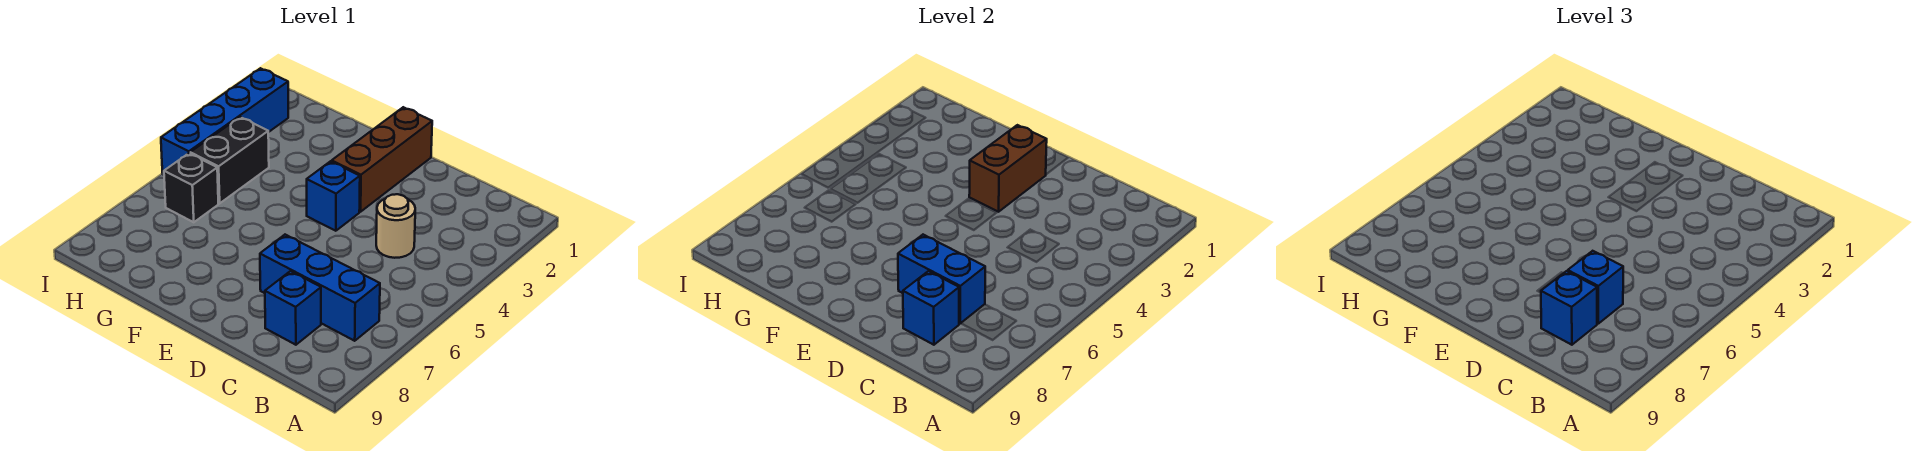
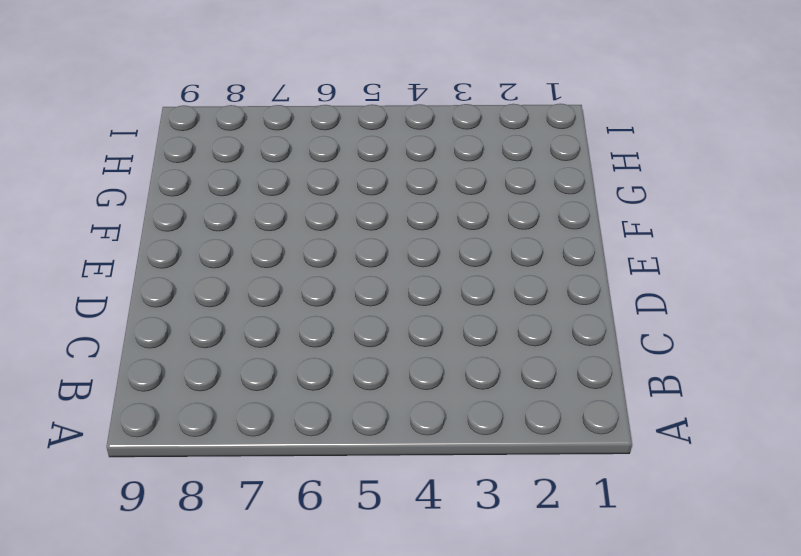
none -> blue 1x3 brick [260,235,380,341]
none -> tan 1x1 round brick [376,194,415,258]
none -> blue 1x1 brick [265,271,321,345]

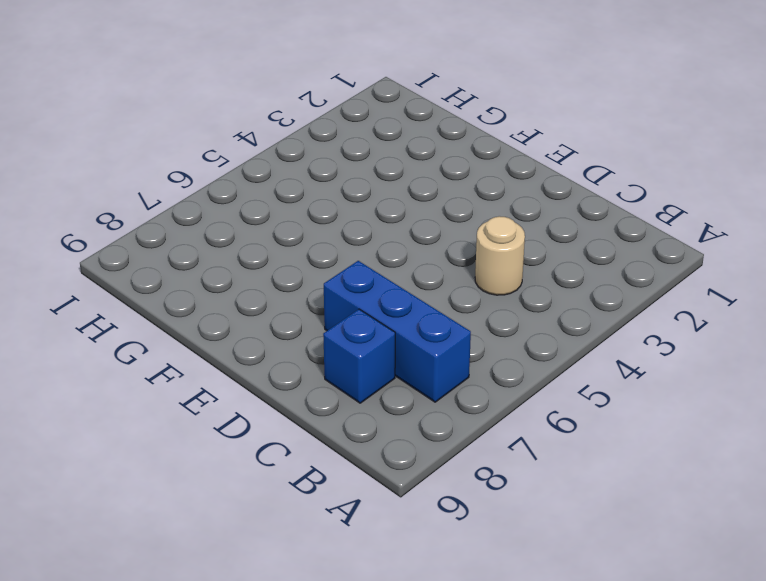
none -> brown 1x3 brick [332,107,432,212]
none -> blue 1x1 brick [307,161,360,231]
none -> black 1x2 brick [190,117,269,203]

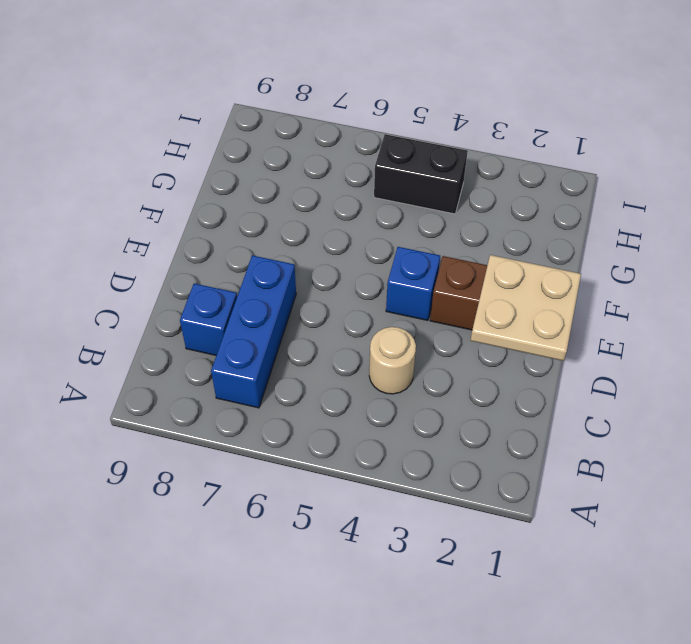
tan 2x2 plate [471,255,581,361] -> brown 1x2 brick [969,125,1047,212]
none -> black 1x1 brick [164,153,218,222]
none -> blue 1x4 brick [161,68,288,175]
none -> blue 1x2 brick [898,235,985,324]

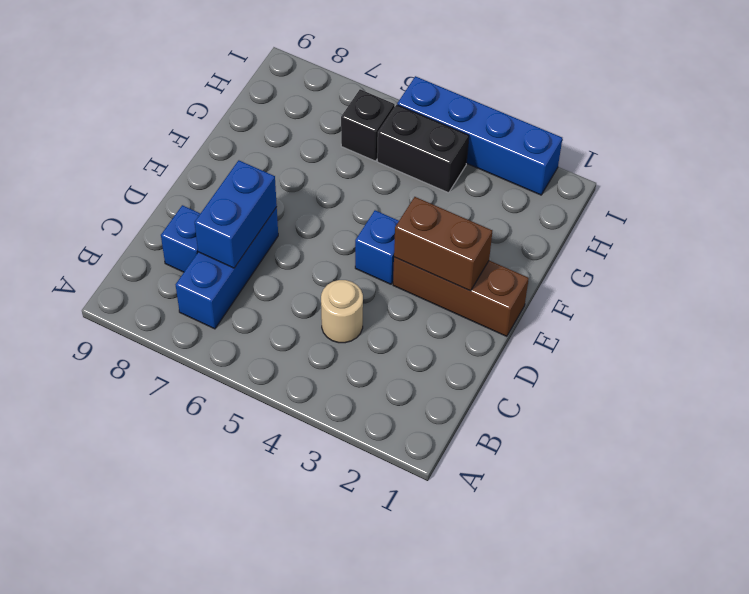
none -> blue 1x1 brick [903,271,959,345]
none -> blue 1x1 brick [1568,251,1623,324]
none -> blue 1x1 brick [1541,271,1597,345]

